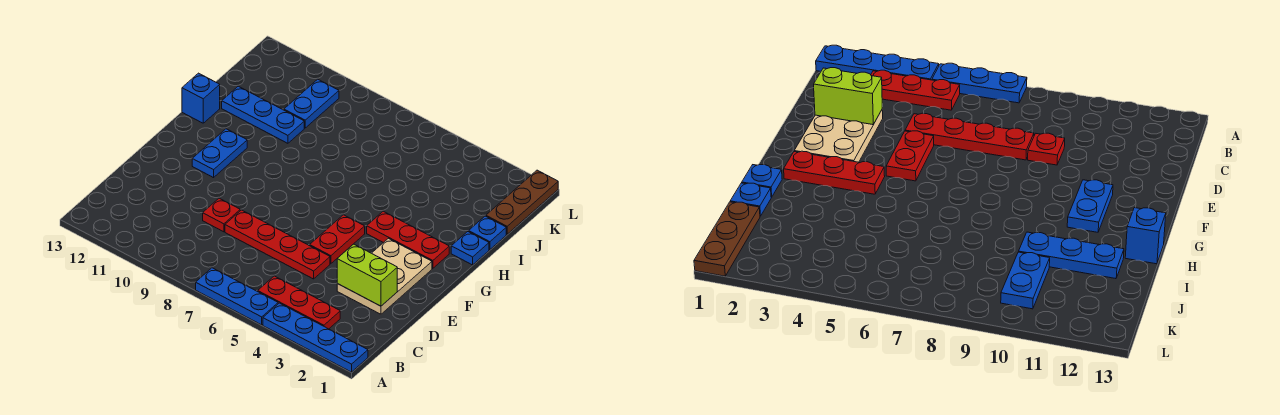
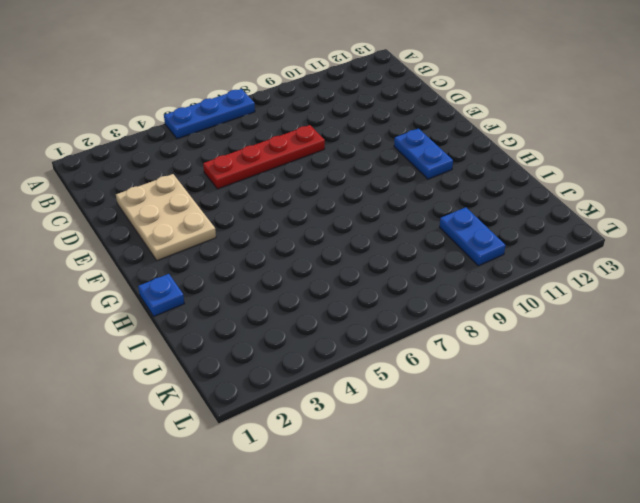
none -> blue 1x4 plate [263,303,368,372]
none -> red 1x3 plate [258,276,340,329]
none -> red 1x1 plate [203,198,240,232]

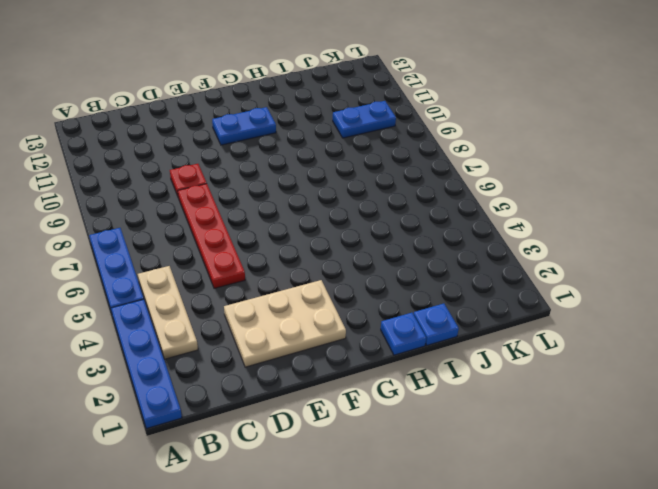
tan 1x3 plate [138,266,198,359] -> red 1x3 plate [258,276,340,329]
none -> red 1x2 plate [310,215,365,264]
none -> red 1x3 plate [367,211,449,268]
none -> blue 1x1 brick [182,73,220,123]

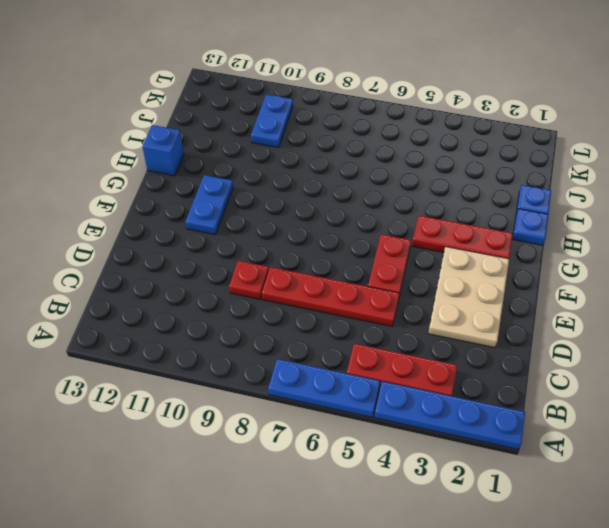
none -> blue 1x3 plate [222,86,304,143]
none -> brown 1x3 plate [486,170,558,234]
none -> lime 1x2 brick [337,244,397,306]

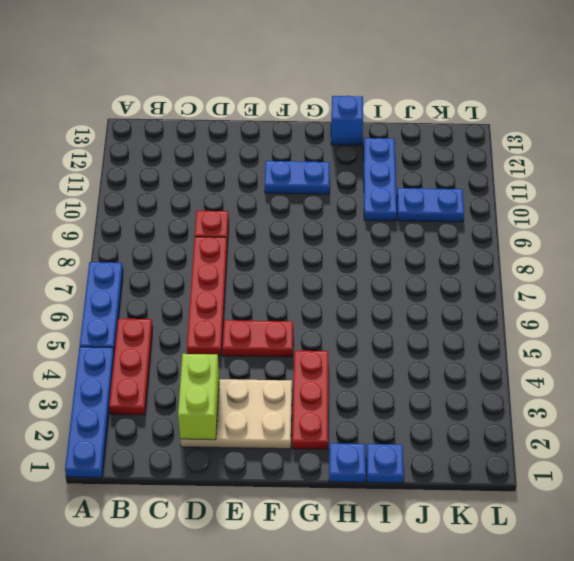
none -> brown 1x3 plate [486,170,558,234]

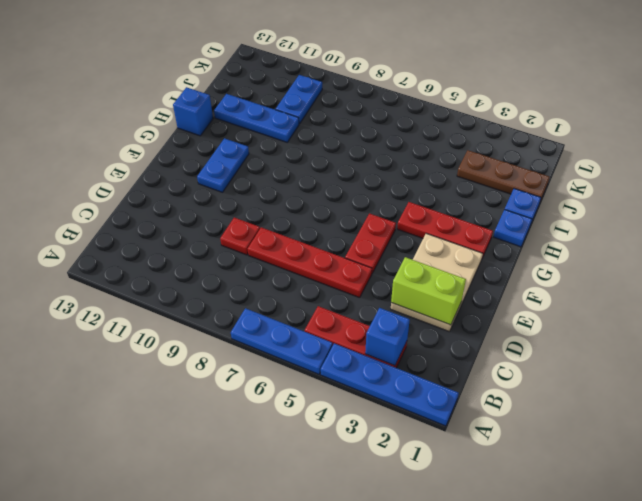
blue 1x1 brick [365,308,410,366] -> none
brown 1x3 plate [457,150,549,201] -> brown 1x3 plate turned to [486,170,558,234]

